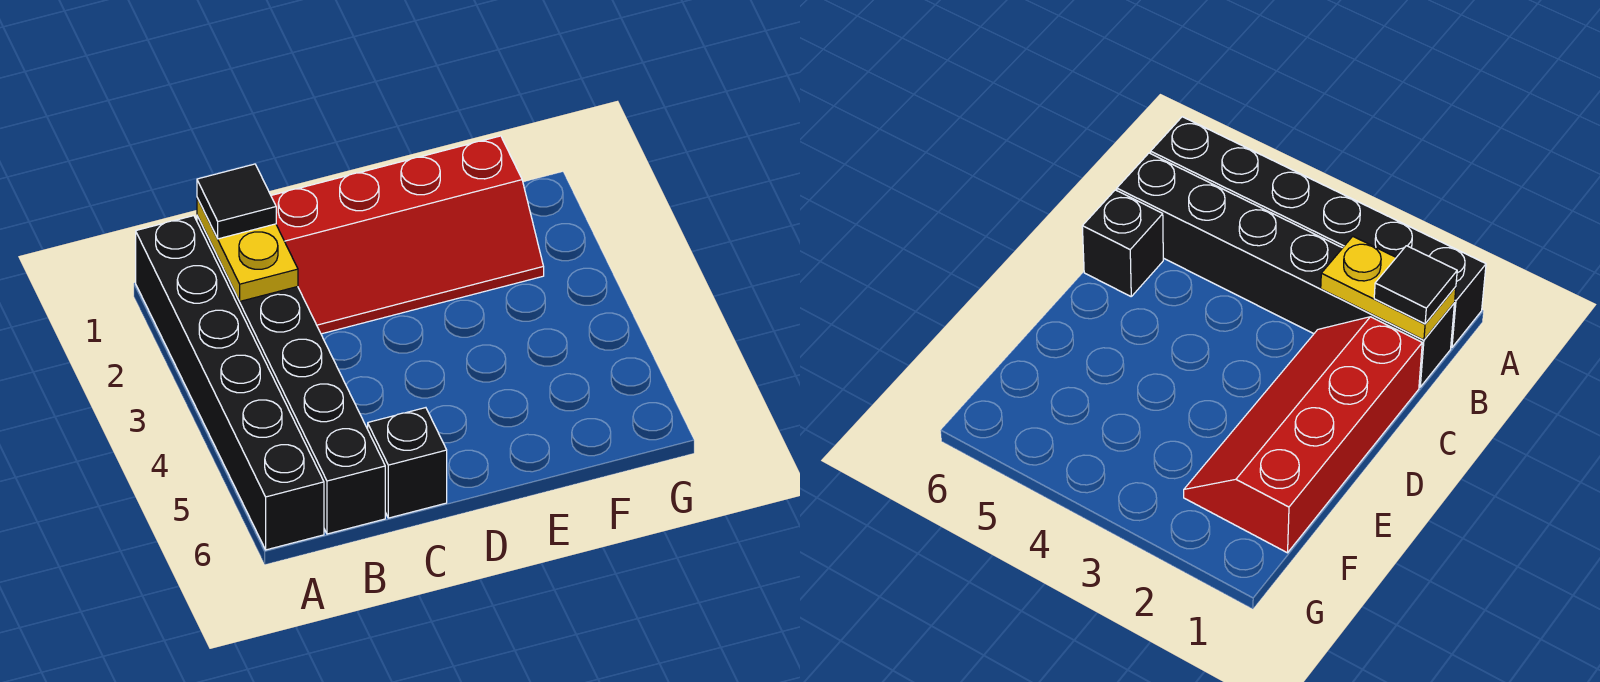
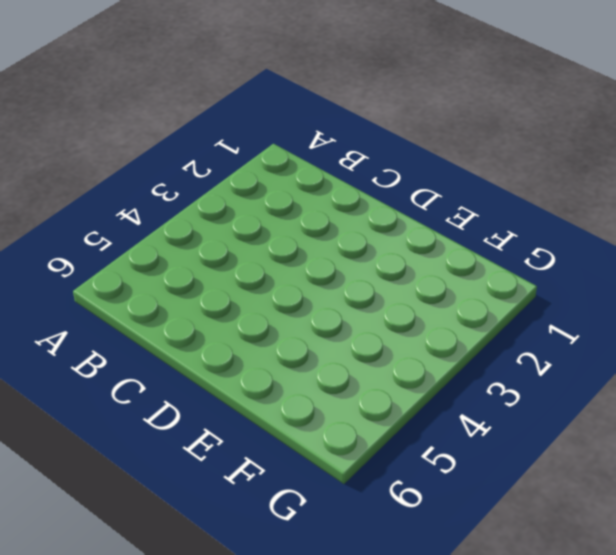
none -> black 1x6 brick [136,216,324,550]
none -> black 1x6 brick [197,216,385,534]

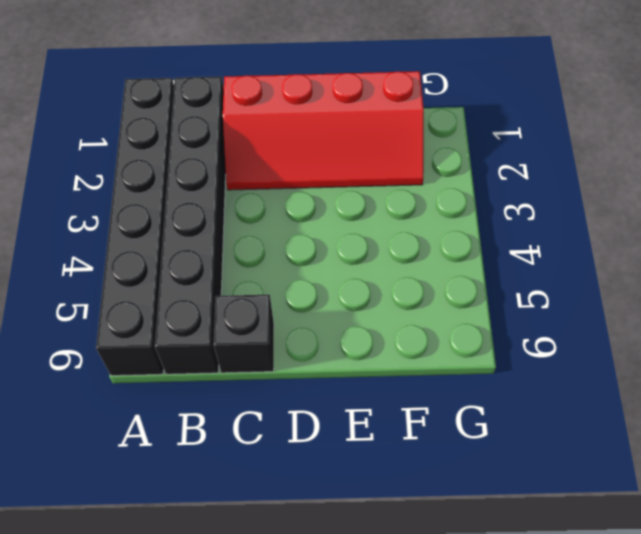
none -> yellow 1x2 plate [197,198,298,301]
none -> black 1x1 tile [197,164,276,239]

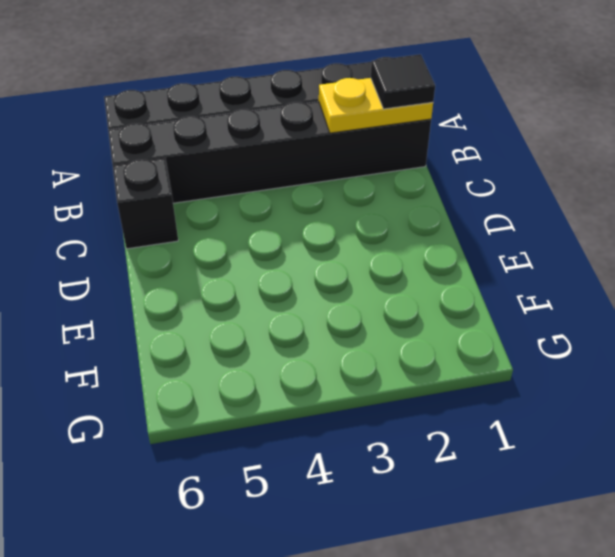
none -> red 2x4 slope [271,136,544,334]

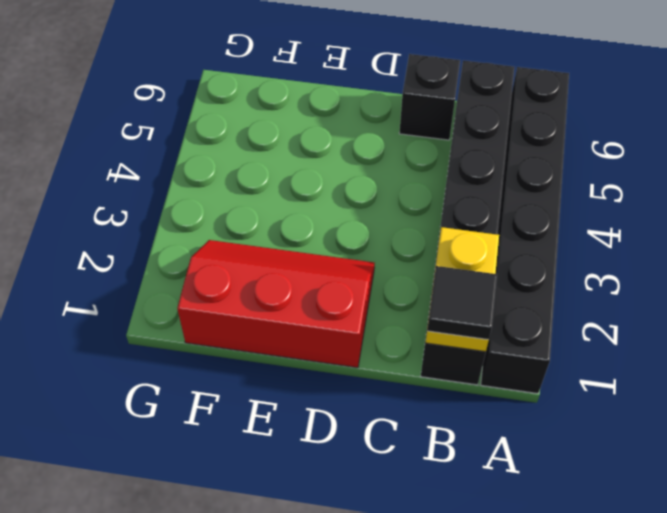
red 2x3 slope [177,240,375,368] -> red 2x4 slope [271,136,544,334]

